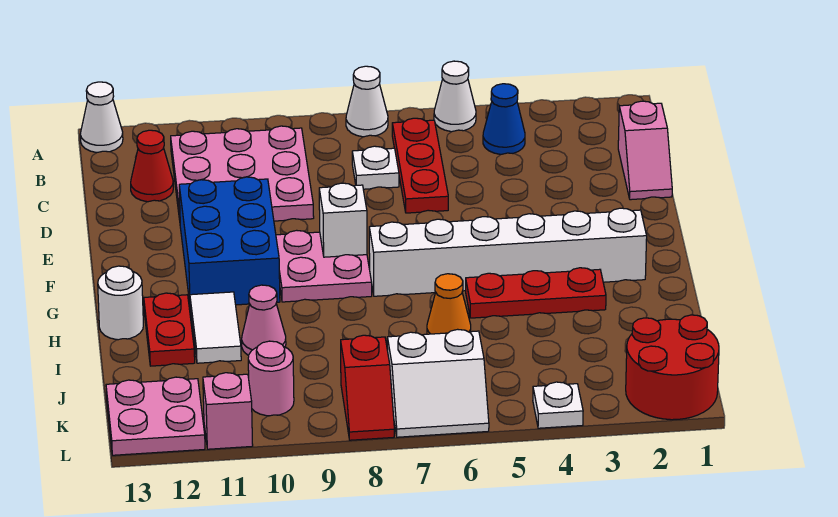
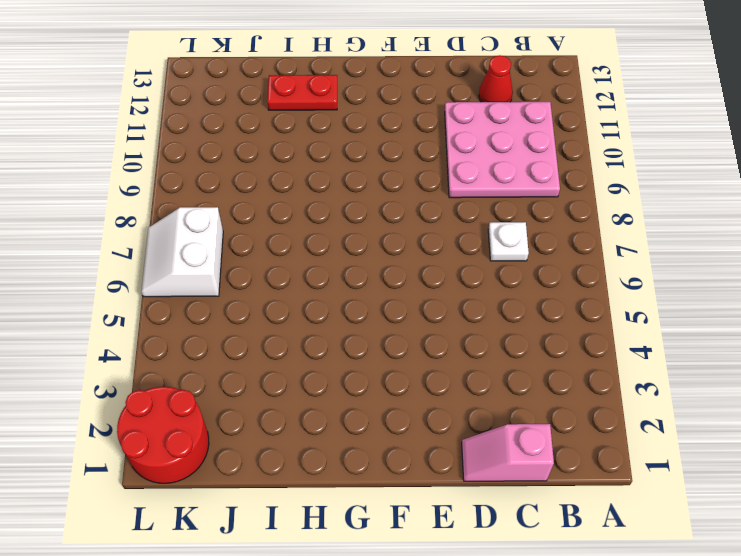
none -> white 1x1 cone [434,61,476,132]
none -> white 1x1 cone [346,66,388,137]
none -> white 1x1 cone [80,82,123,153]

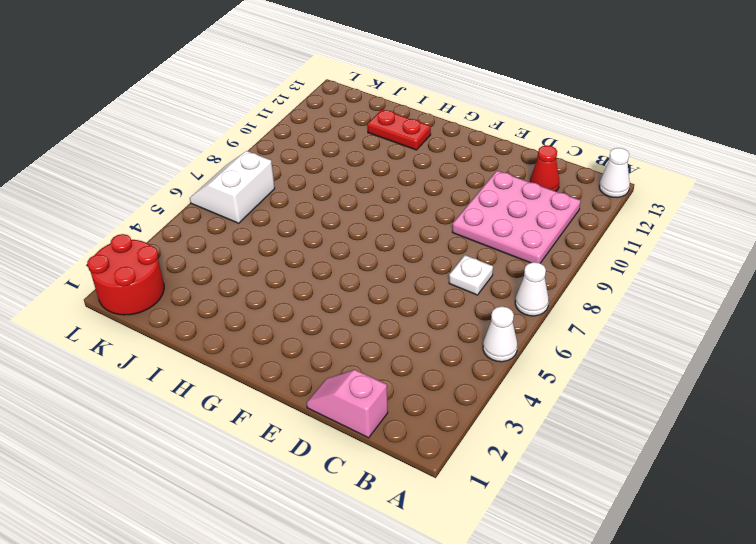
none -> blue 1x1 cone [483,84,525,154]
none -> red 1x3 plate [392,118,448,213]
none -> blue 2x3 brick [179,177,280,305]

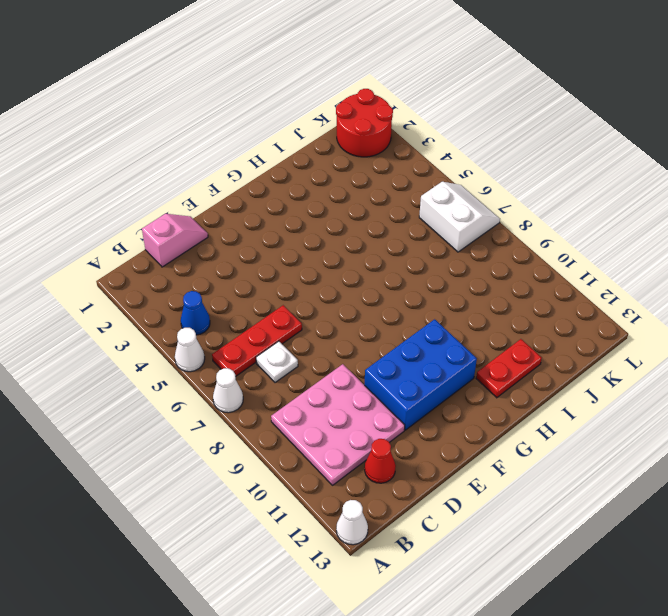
none -> pink 2x2 plate [276,230,372,302]
none -> white 1x6 brick [369,208,647,296]
none -> red 1x3 plate [466,268,606,318]

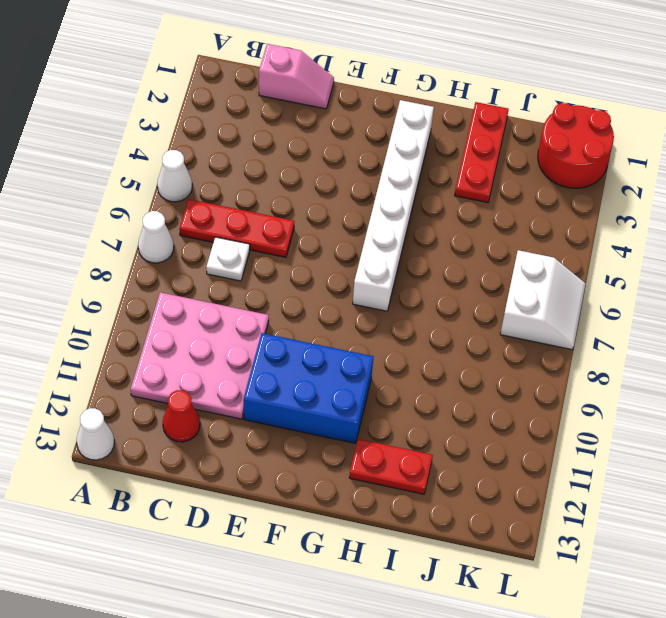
red 1x3 plate [455,102,509,203] -> red 1x3 plate moved to [466,268,606,318]
none -> blue 1x1 cone [483,84,525,154]
none -> pink 2x2 plate [276,230,372,302]
none -> white 1x2 tile [190,292,241,363]

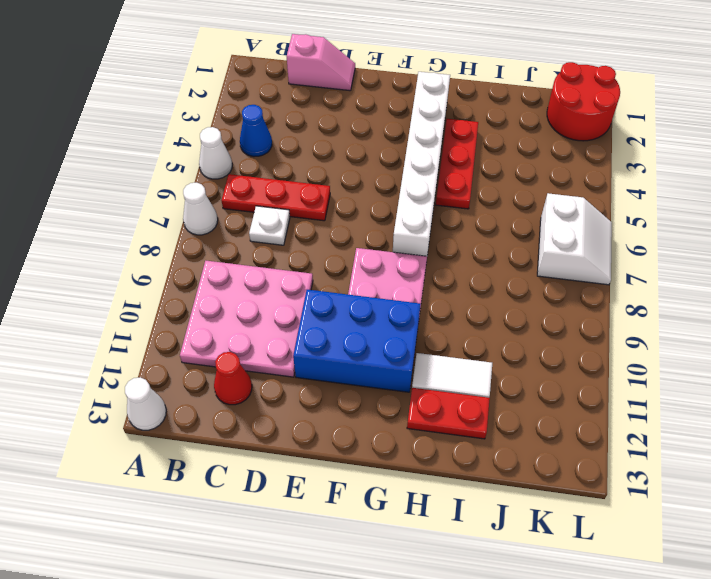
none -> white 1x1 round brick [98,266,143,340]
none -> orange 1x1 cone [427,274,471,334]
none -> pink 1x1 cone [242,285,286,355]

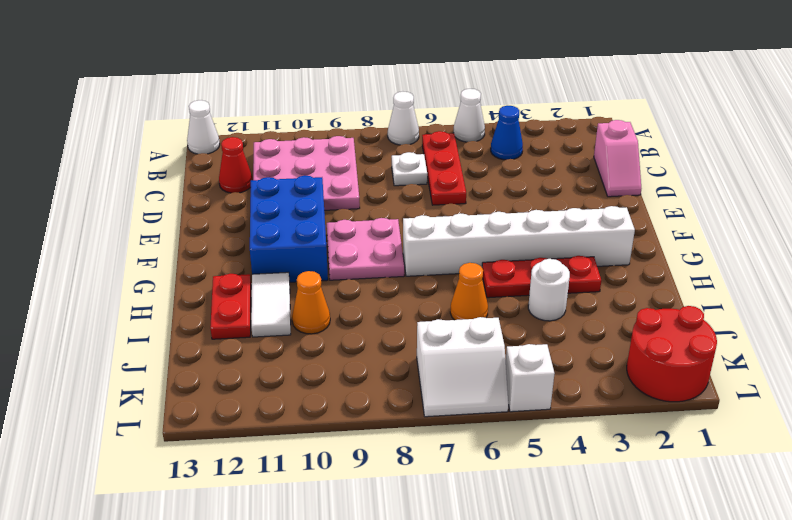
white 1x1 round brick [528,259,570,321] -> white 1x1 round brick moved to [98,266,143,340]
orange 1x1 cone [292,271,330,334] -> pink 1x1 cone [242,285,286,355]
white 1x1 brick [506,344,554,412] -> white 1x1 brick moved to [319,183,367,257]
none -> red 1x2 slope [341,335,394,440]
none -> pink 1x1 round brick [248,341,294,416]
none -> pink 2x2 plate [106,377,205,455]

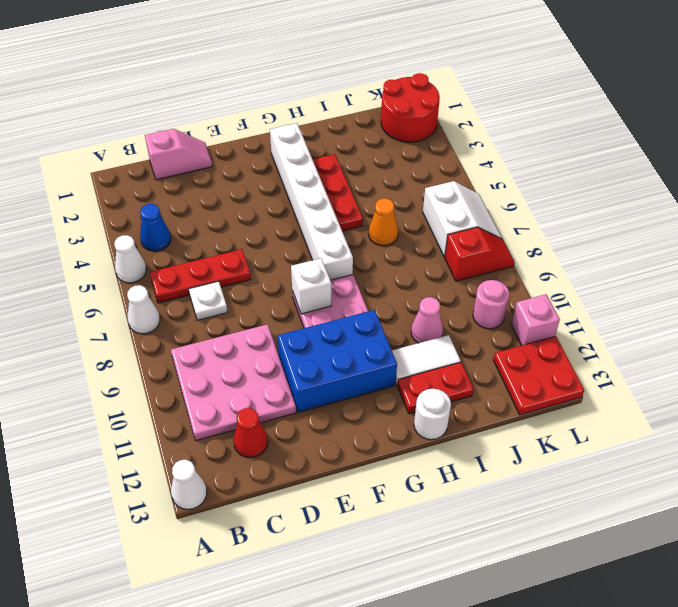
red 2x2 plate [493,336,584,415] -> pink 2x2 plate [106,377,205,455]
none -> white 1x1 plate [533,382,583,428]

